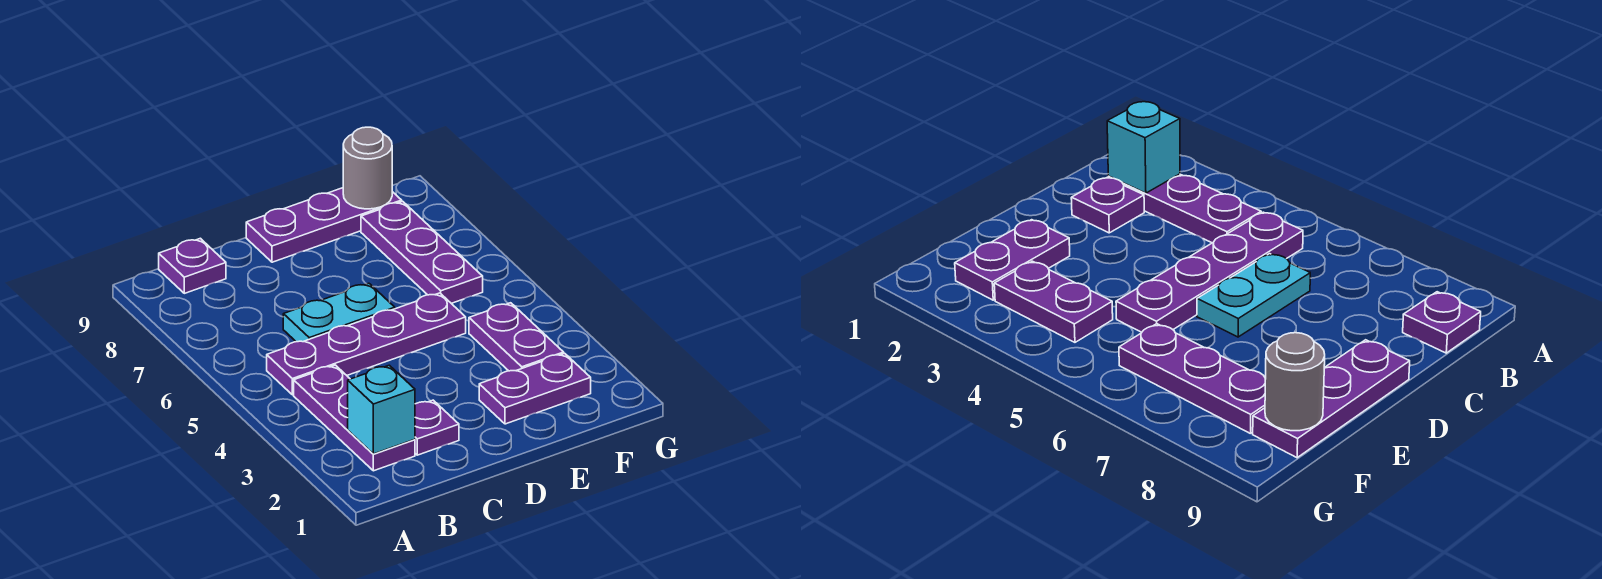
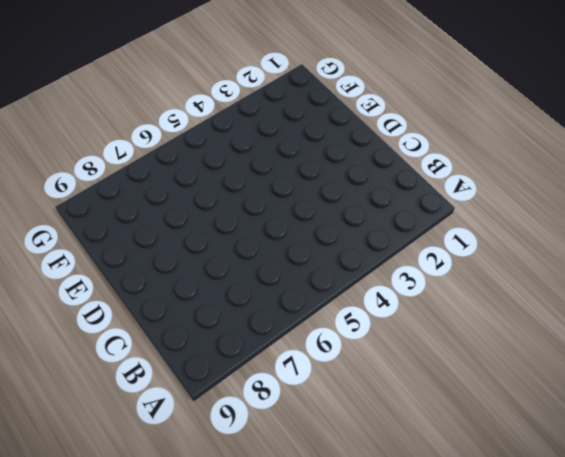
none -> purple 1x3 plate [294,365,415,471]
none -> purple 1x4 plate [267,293,466,395]

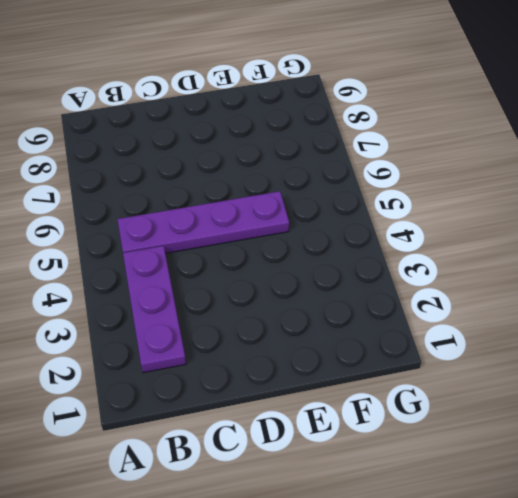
none -> purple 1x1 plate [159,238,226,293]
none -> purple 1x1 plate [415,400,459,455]

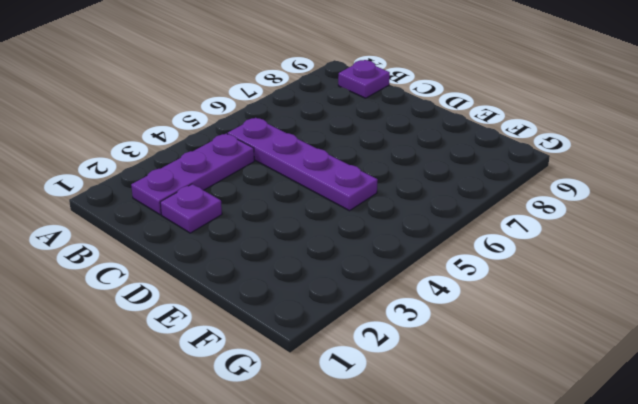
none -> cyan 1x2 plate [283,283,395,342]
none -> purple 1x3 plate [246,188,402,262]

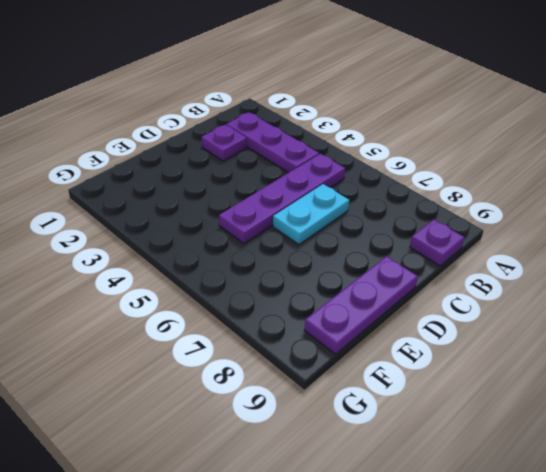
none -> purple 1x2 plate [479,353,591,424]
none -> purple 1x2 plate [469,303,564,371]

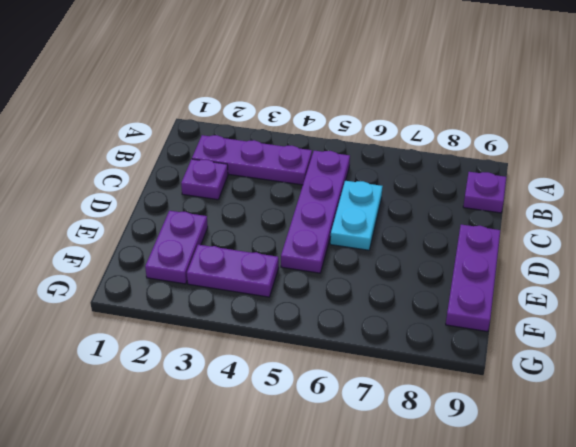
none -> purple 1x3 plate [361,201,483,303]
none -> cyan 1x1 brick [348,365,415,454]

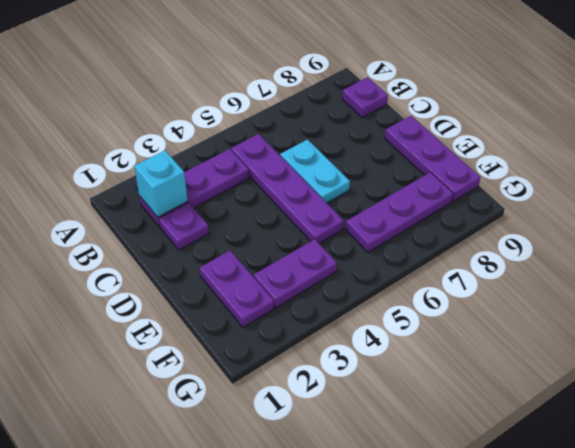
none -> grey 1x1 round brick [343,127,392,209]

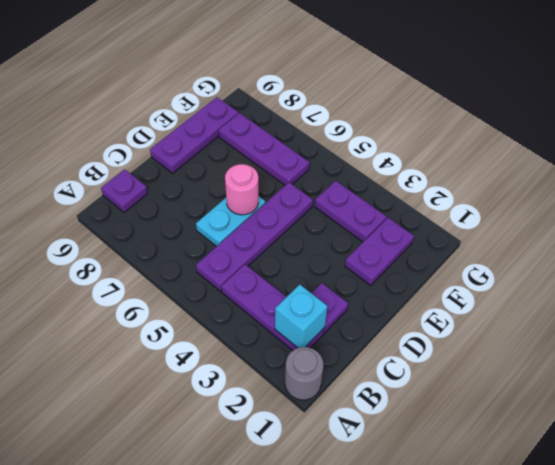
grey 1x1 round brick [285,347,323,400] -> grey 1x1 round brick moved to [343,127,392,209]
pink 1x1 round brick [225,164,259,215] -> none

